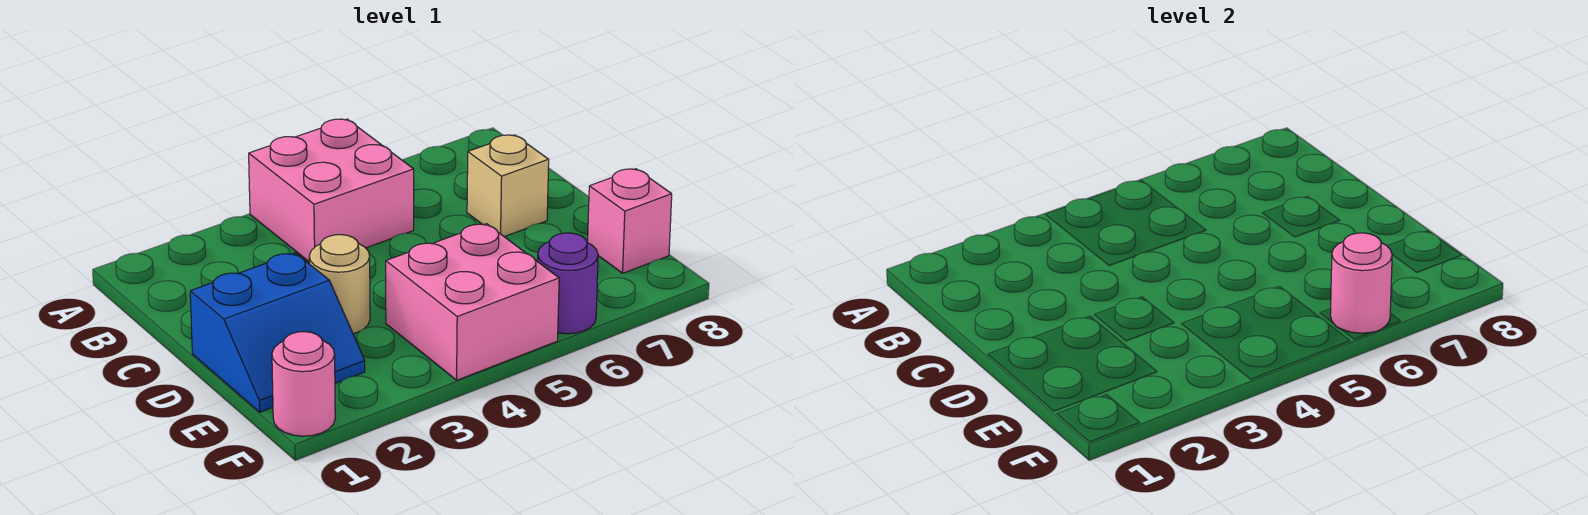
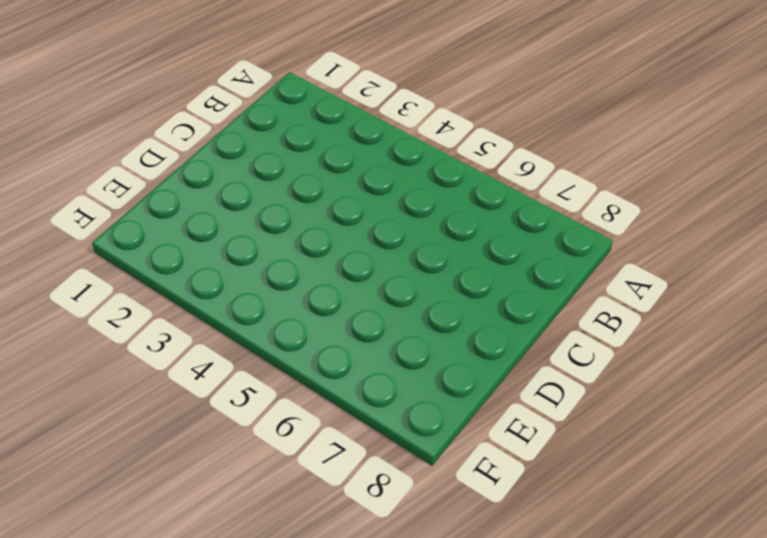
none -> pink 2x2 brick [249,119,414,262]
none -> tan 1x1 brick [467,135,549,237]

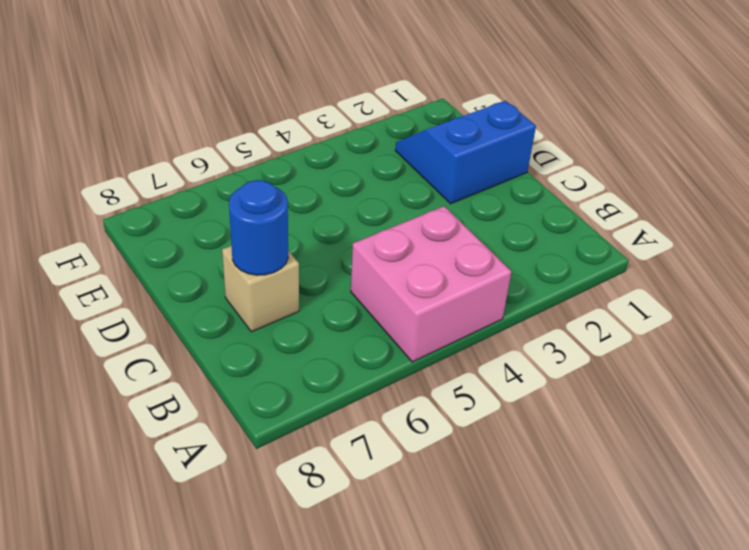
blue 1x1 round brick [229,180,288,275] -> none
none -> tan 1x1 round brick [309,235,370,333]
none -> pink 2x2 brick [386,224,559,380]

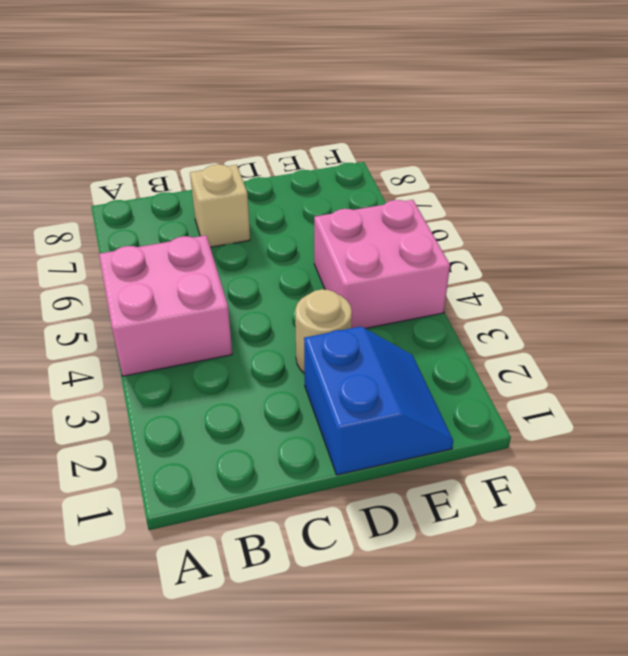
none -> pink 1x1 brick [587,169,672,273]
none -> pink 1x1 round brick [272,332,335,436]

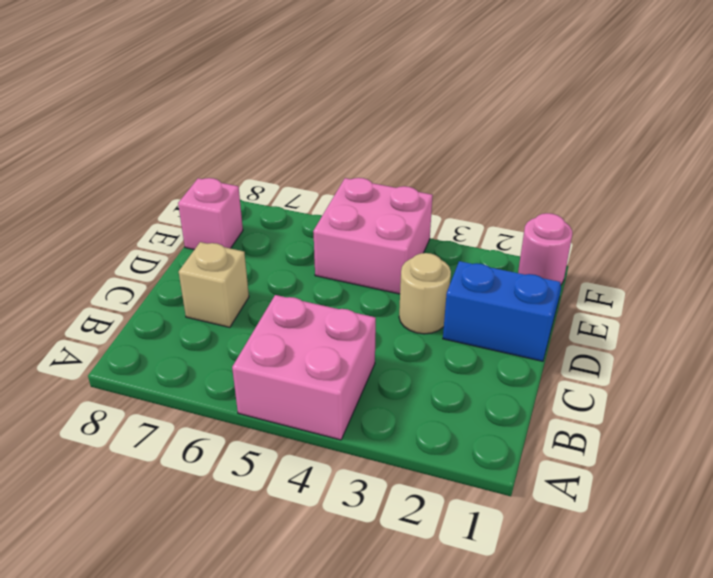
none -> purple 1x1 round brick [538,233,598,334]
none -> pink 1x1 round brick [1330,233,1392,333]

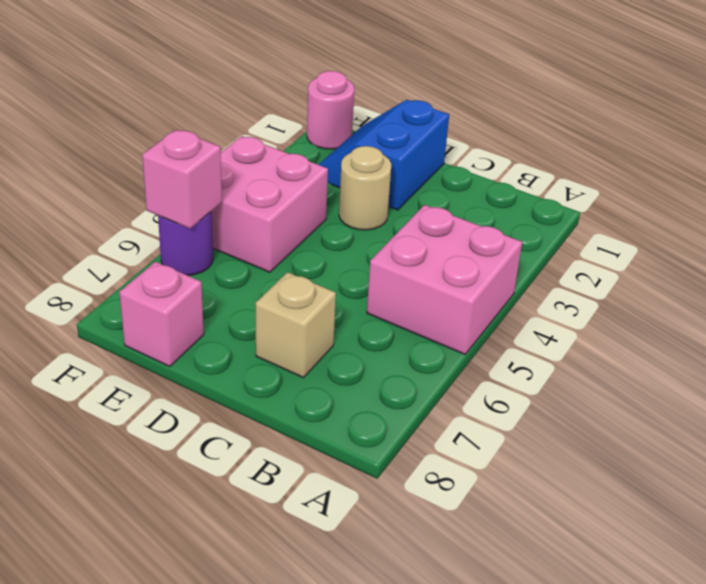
pink 1x1 brick [142,130,222,229] -> pink 1x1 round brick [1330,233,1392,333]

